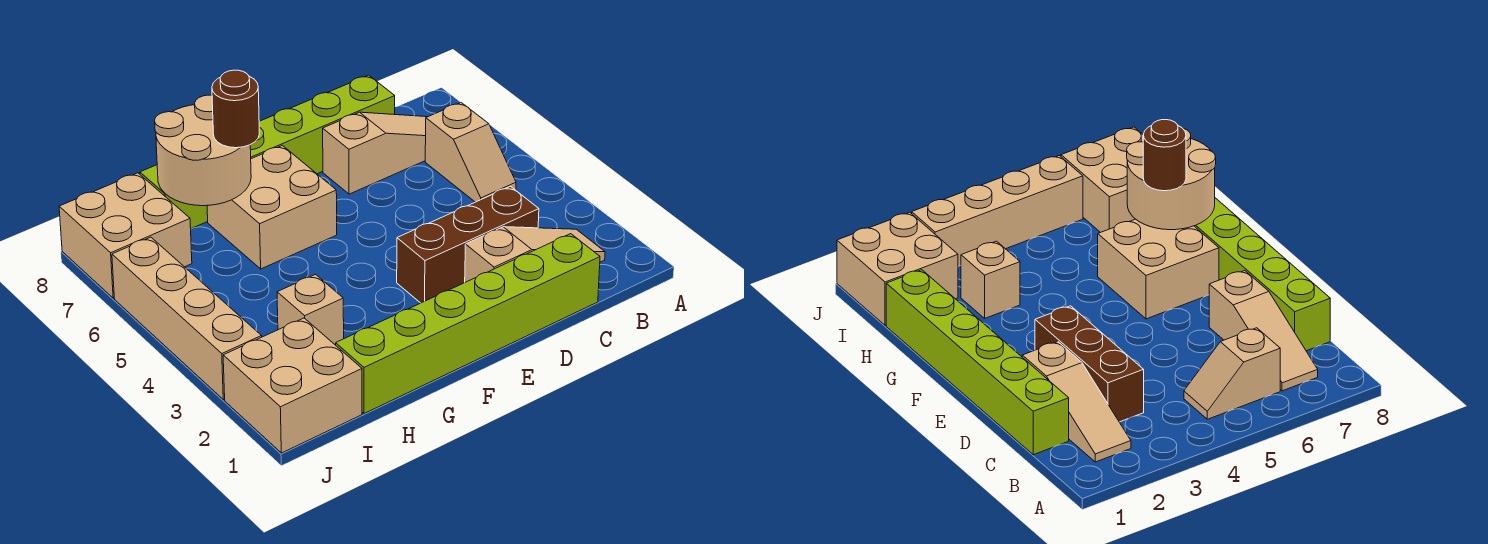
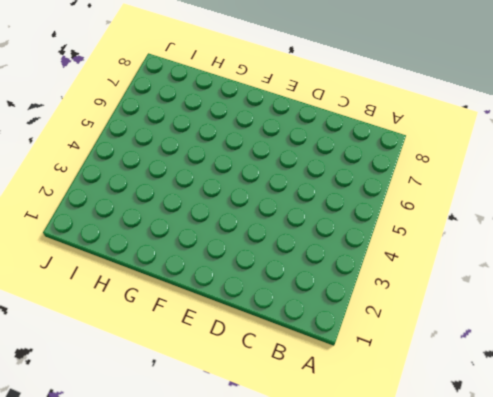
none -> tan 1x3 slope [465,227,605,282]
none -> tan 1x2 slope [425,103,516,202]
none -> tan 1x3 slope [323,112,426,194]

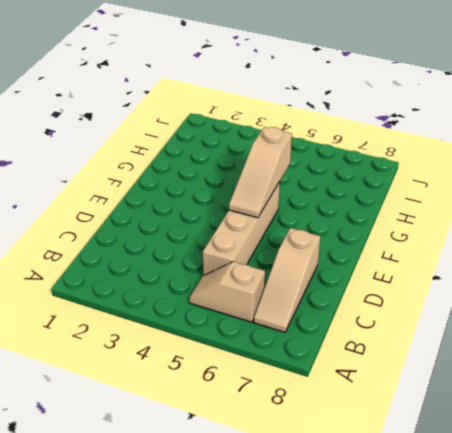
tan 1x4 brick [203,182,280,276] -> tan 1x4 brick turned to [112,237,262,400]
tan 1x3 slope [229,127,292,218] -> tan 1x3 slope moved to [465,227,605,282]
none -> lime 1x6 brick [336,234,600,414]
none -> brown 1x3 brick [397,187,539,303]
none -> lime 1x6 brick [140,75,395,229]

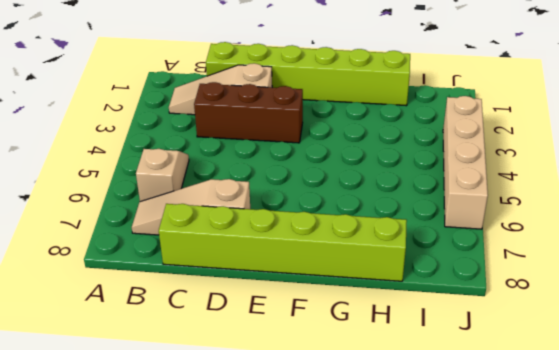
none -> tan 2x2 brick [207,145,337,269]
none -> tan 1x1 brick [277,274,344,345]
none -> tan 2x2 brick [223,318,362,453]

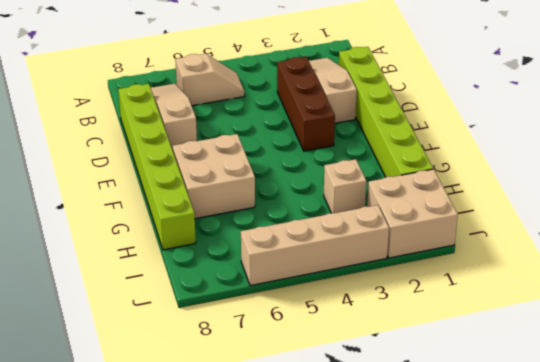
none -> tan 2x2 brick [59,173,192,298]
none -> tan 2x2 round brick [155,95,251,206]
none -> brown 1x1 round brick [212,70,259,148]

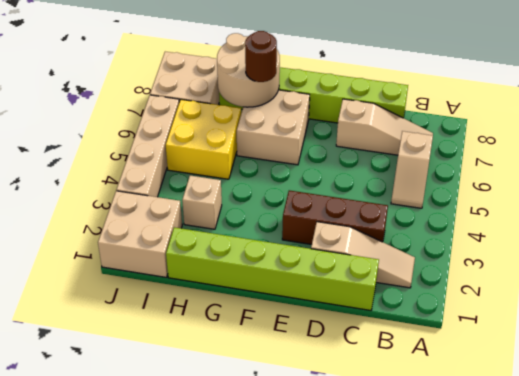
yellow 2x2 brick [166,99,241,179] -> none

